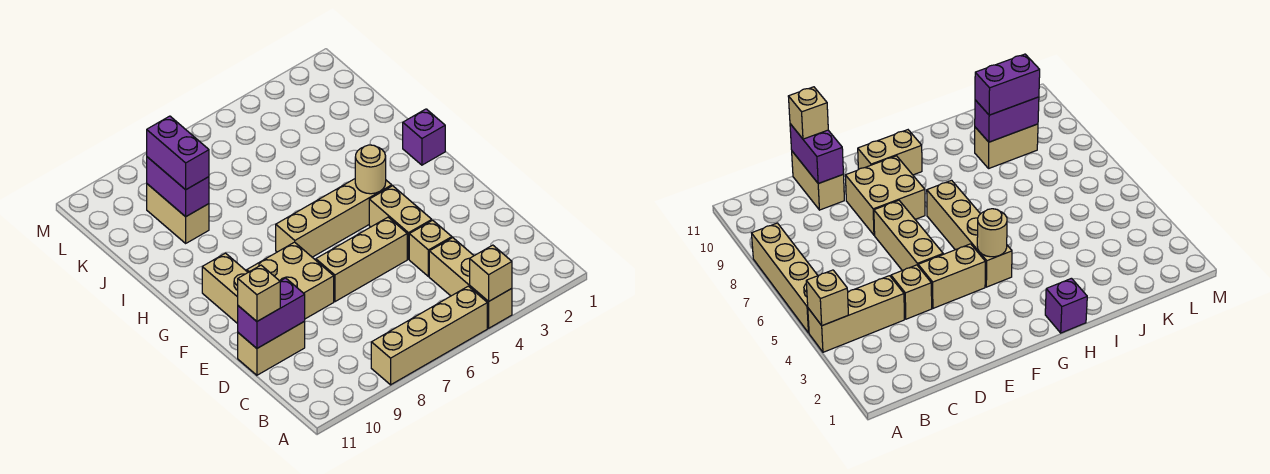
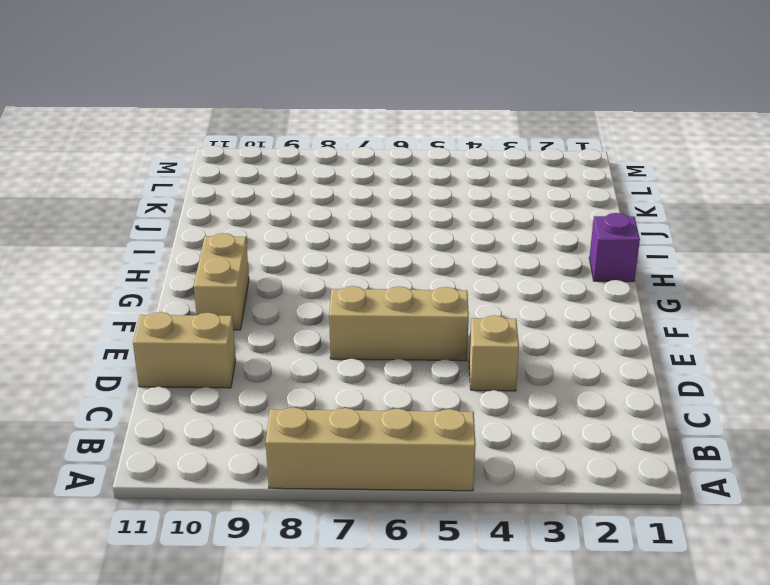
none -> tan 1x3 brick [429,238,512,328]
none -> tan 1x2 brick [369,186,432,259]
none -> tan 2x2 brick [247,242,334,319]

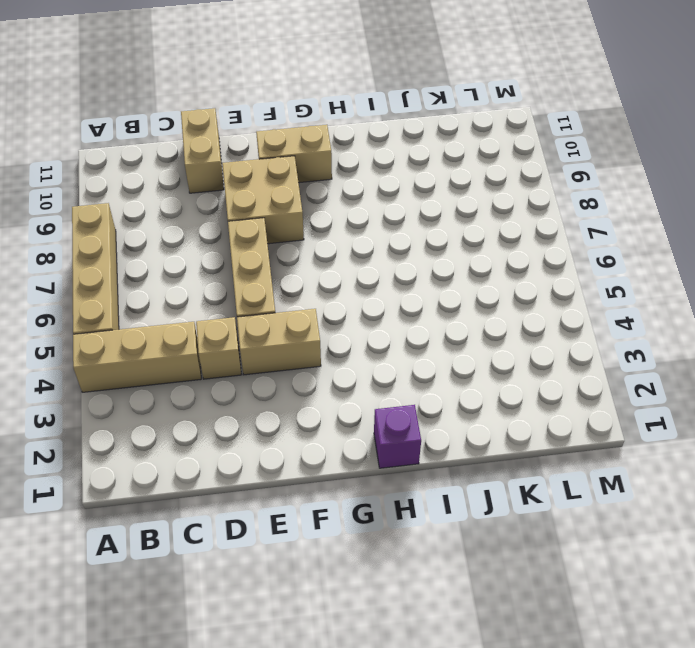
none -> tan 1x4 brick [276,179,392,257]
none -> tan 1x2 brick [147,184,209,243]
none -> tan 1x1 brick [470,245,512,301]

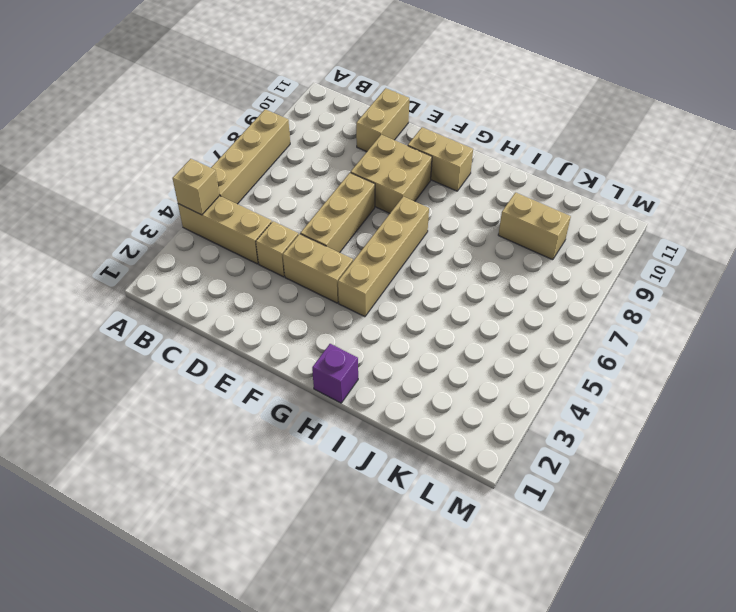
none -> purple 1x2 brick [238,278,305,348]
none -> tan 1x1 round brick [355,145,386,194]
none -> purple 1x2 brick [147,157,209,217]

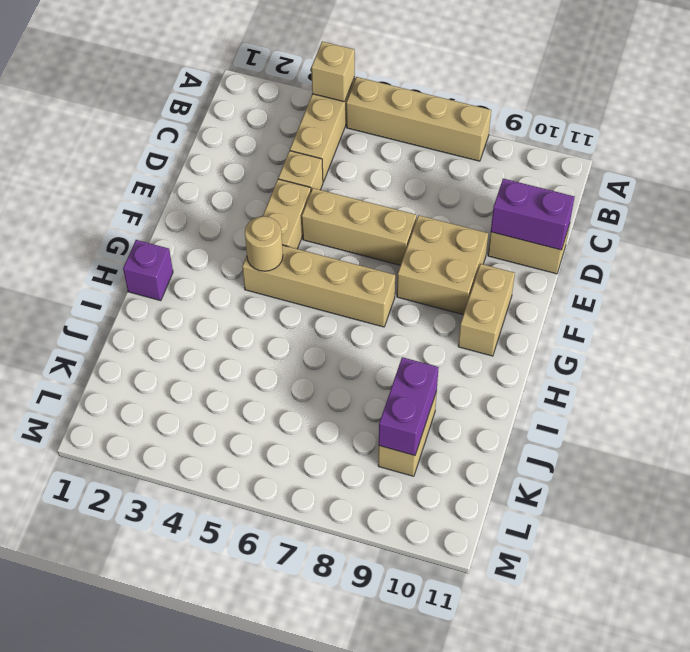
none -> tan 1x1 brick [238,265,280,321]
none -> purple 1x2 brick [147,116,209,190]

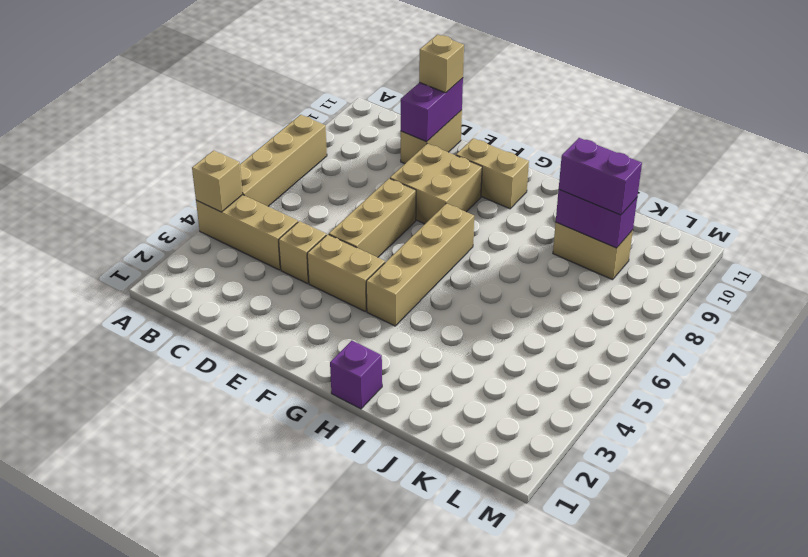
none -> tan 1x1 round brick [355,145,386,194]

